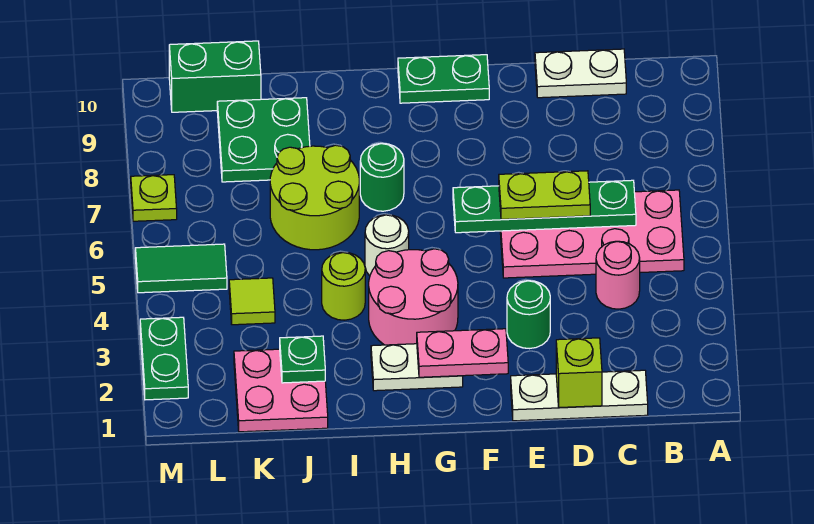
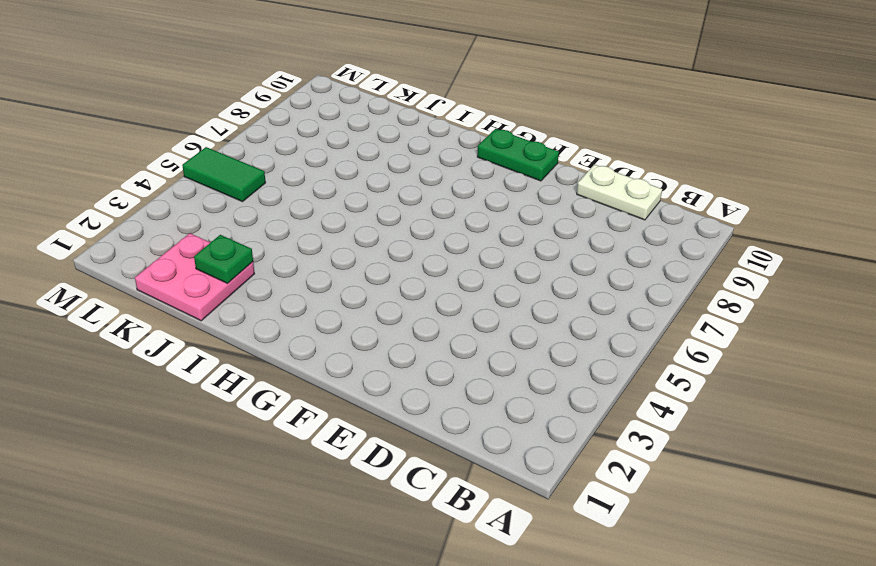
none -> pink 2x4 plate [500,190,684,278]
none -> white 1x3 plate [511,370,648,421]
none -> pink 1x1 round brick [596,241,640,309]

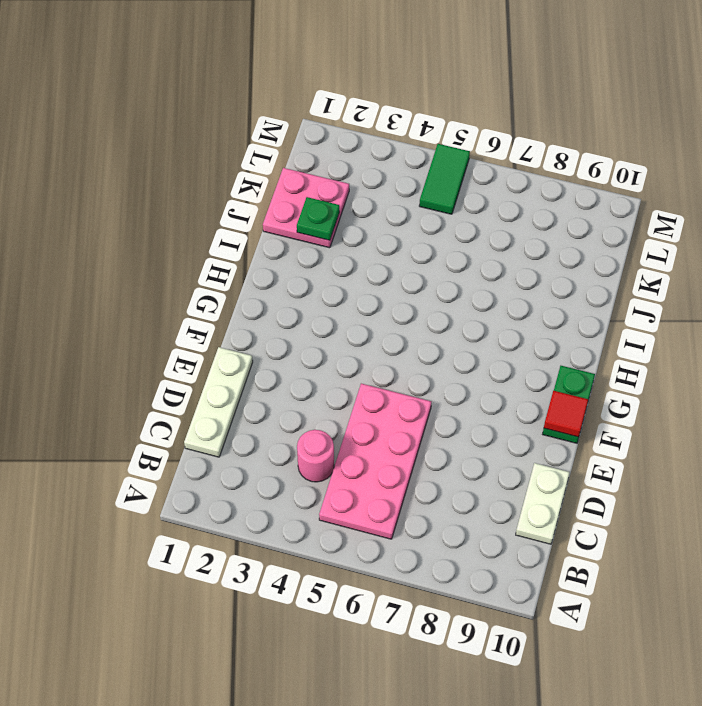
red 1x1 tile [544,391,588,437] -> none
none -> green 1x1 round brick [507,281,550,349]
none -> white 1x2 plate [371,344,463,391]
none -> pink 2x2 round brick [369,249,458,345]

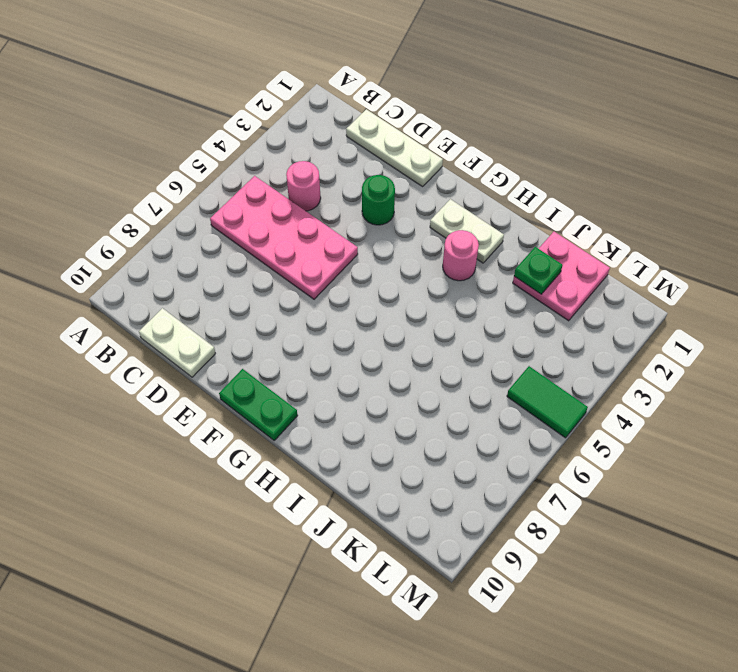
pink 1x1 round brick [443,230,479,281] -> pink 2x2 round brick [369,249,458,345]
none -> white 1x1 round brick [365,215,409,276]
none -> green 1x1 round brick [360,143,404,211]
none -> lime 1x1 round brick [322,252,365,320]

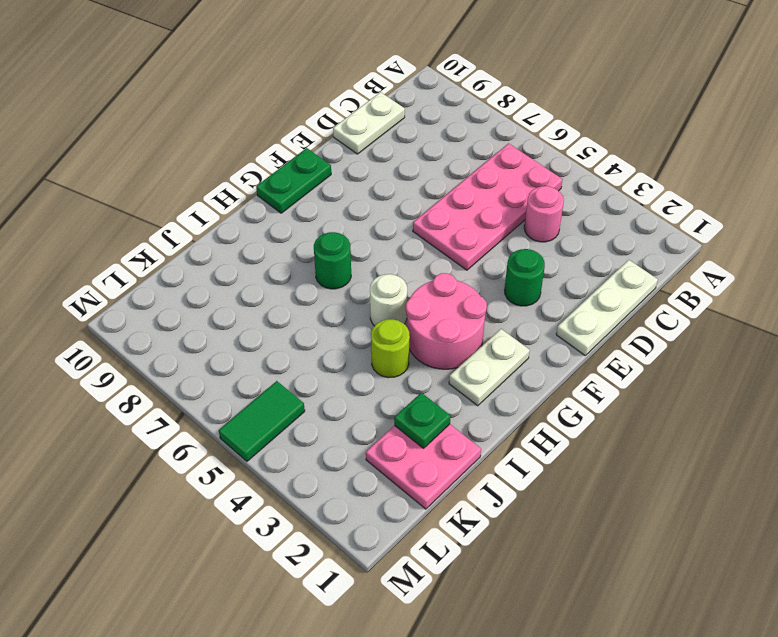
none -> lime 2x2 round brick [270,145,359,250]
none -> green 2x2 plate [217,98,310,182]
none -> lime 1x1 tile [229,278,275,325]

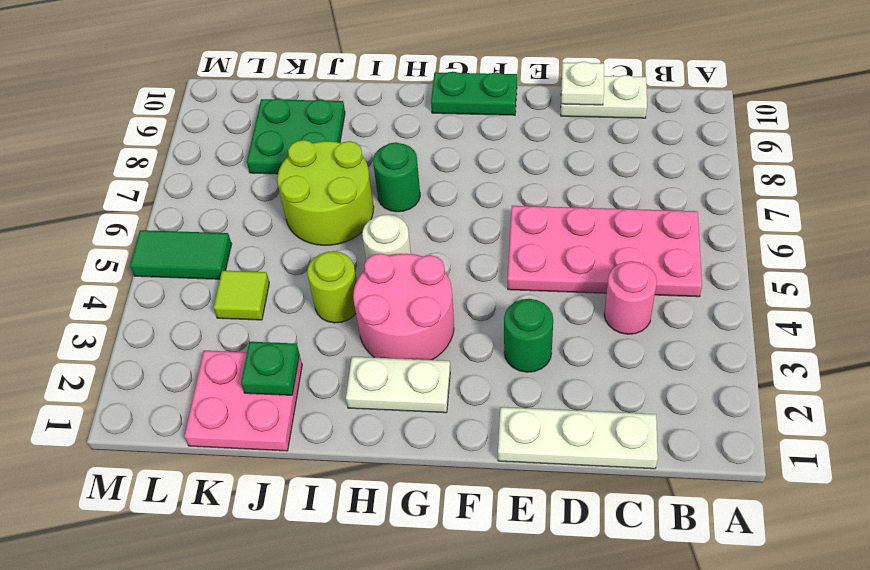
white 1x1 plate [561,62,604,105] -> none
none -> green 1x2 brick [169,41,261,112]
none -> green 1x2 plate [140,317,188,400]
none -> lime 1x1 plate [131,175,177,221]

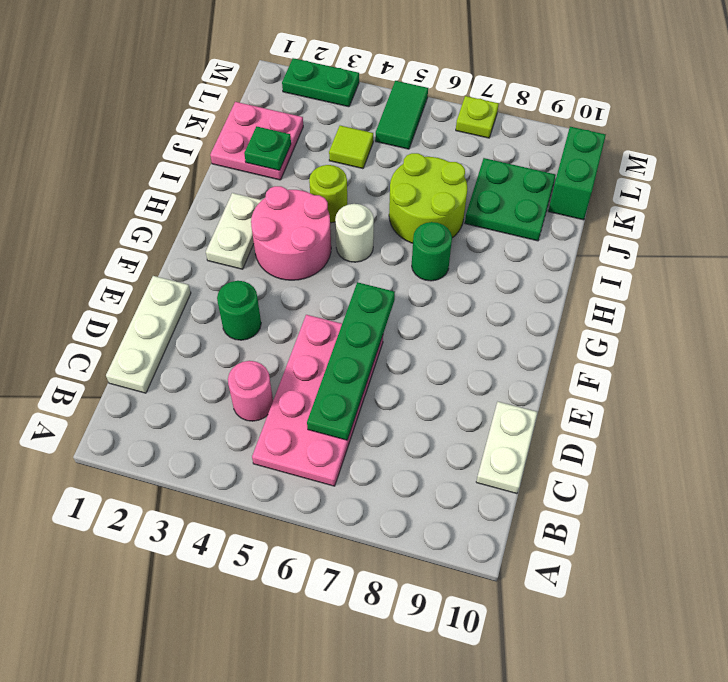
none -> green 1x2 plate [398,55,489,103]
none -> lime 1x1 brick [556,338,602,408]
none -> pink 1x2 plate [417,329,508,377]

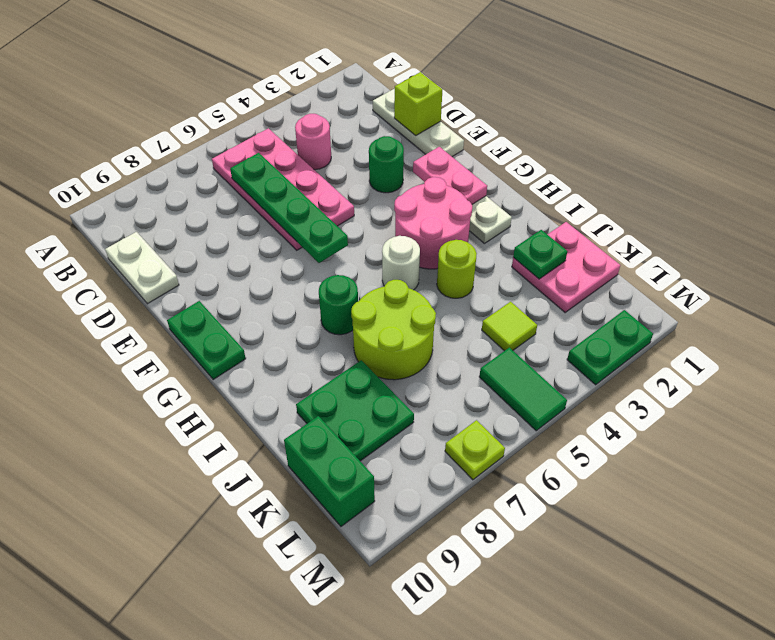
none -> lime 1x2 plate [499,171,590,219]

